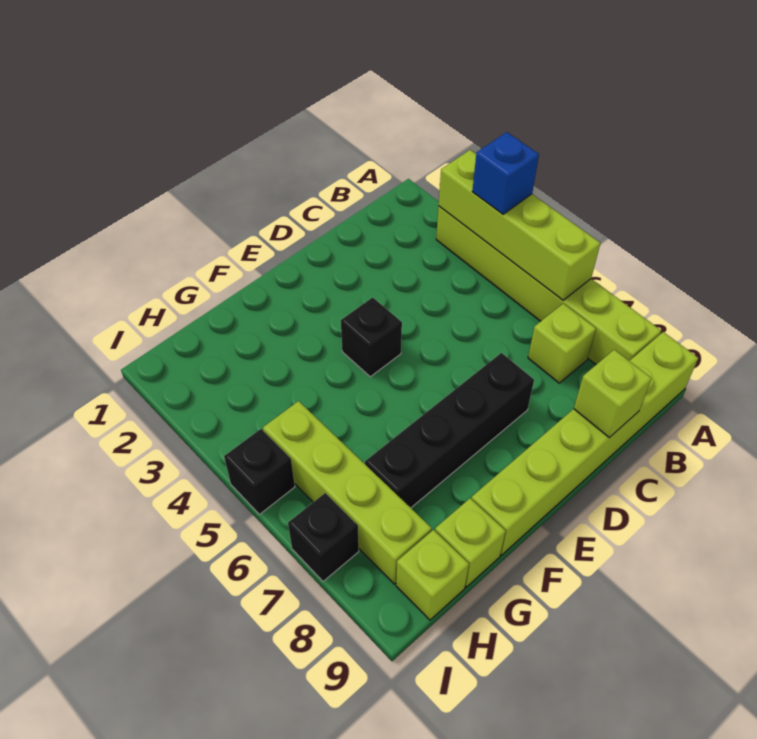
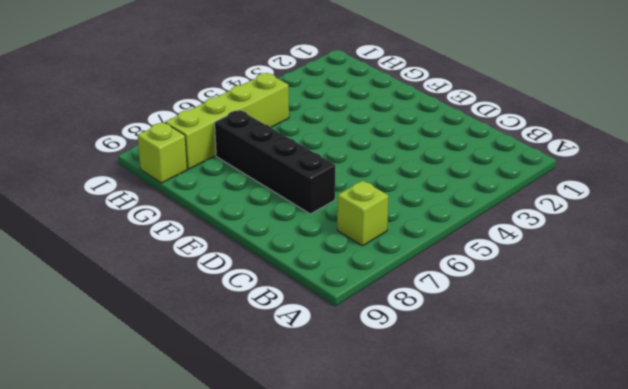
none -> lime 1x6 brick [436,207,661,365]
none -> lime 1x6 brick [472,332,698,555]
none -> black 1x1 brick [341,297,402,377]

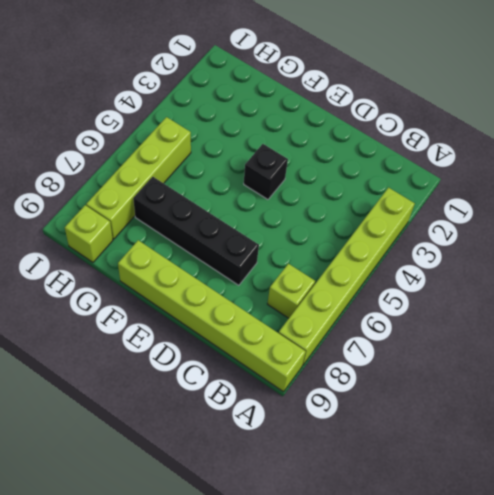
none -> lime 1x1 brick [435,498,506,587]
none -> black 1x1 brick [224,429,295,514]
none -> black 1x1 brick [288,493,359,581]

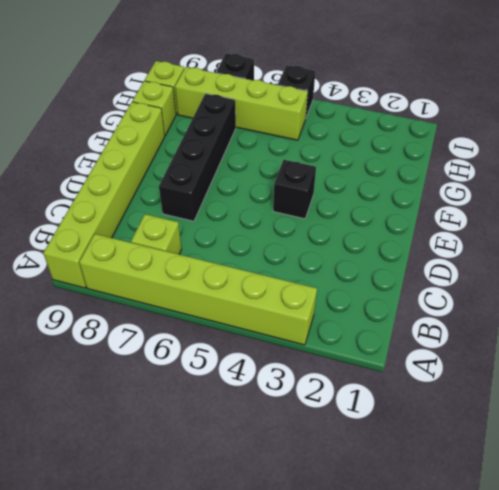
none -> lime 1x4 brick [439,150,600,300]
none -> lime 1x1 brick [574,350,652,438]
none -> blue 1x1 brick [472,132,539,214]

